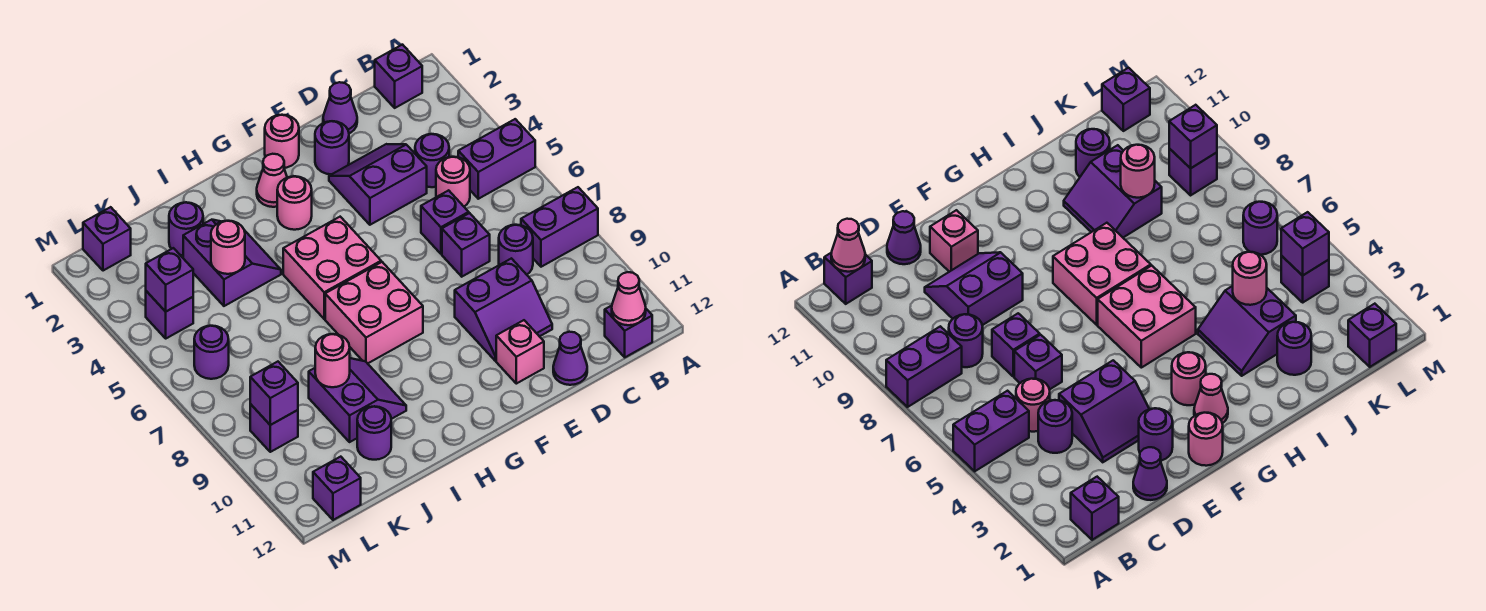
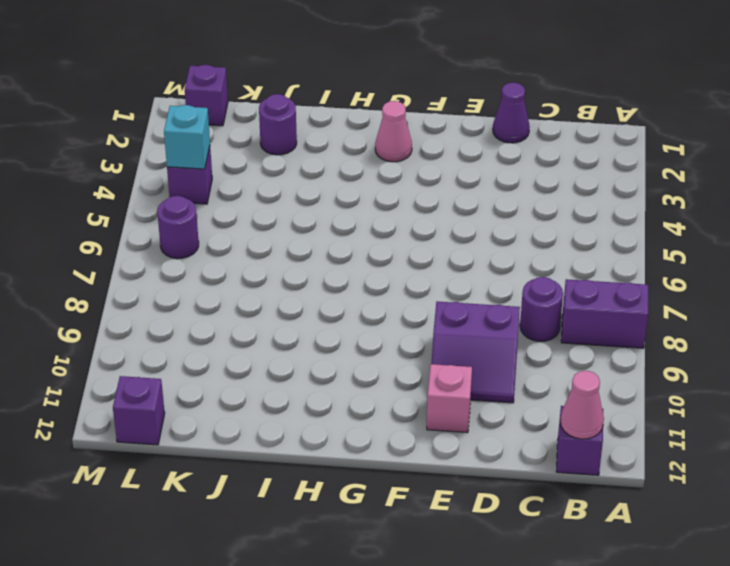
cyan 1x1 brick [164,105,210,169] -> purple 1x1 brick [146,248,193,312]
none -> purple 1x2 brick [458,119,535,199]
none -> purple 1x1 brick [375,45,422,108]
none -> purple 1x1 round brick [415,134,449,187]
none -> pink 1x1 round brick [436,157,470,206]

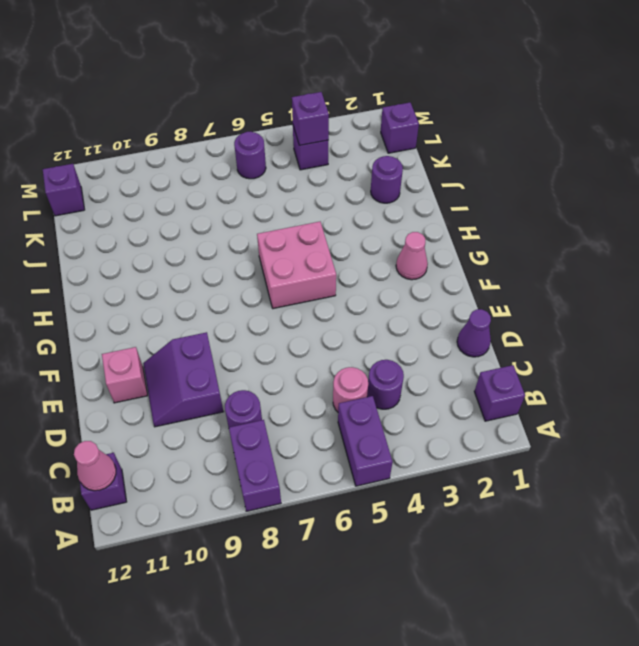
none -> purple 2x2 slope [329,144,427,225]
none -> purple 1x1 brick [421,190,469,254]
none -> purple 1x1 brick [442,213,490,277]
none -> purple 1x1 cone [553,332,587,385]

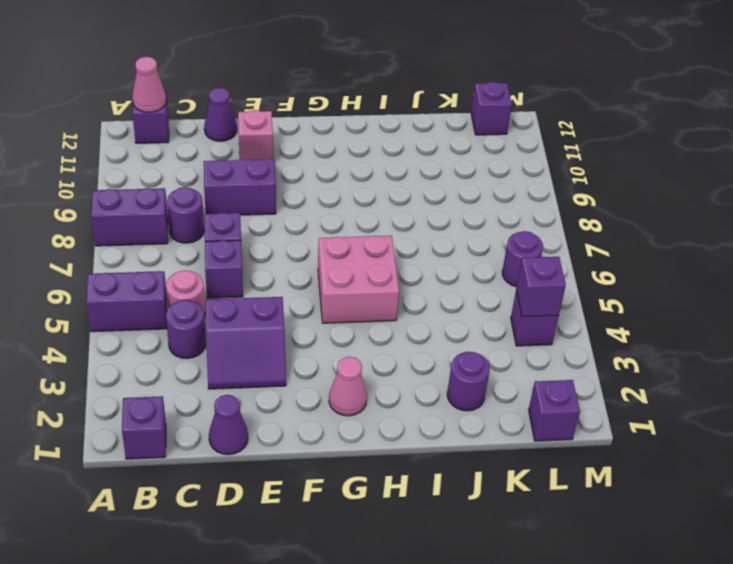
none -> purple 1x1 round brick [315,121,349,174]
none -> pink 1x1 round brick [265,115,299,168]
none -> pink 1x1 round brick [277,176,312,230]
none -> pink 2x2 brick [325,262,423,363]

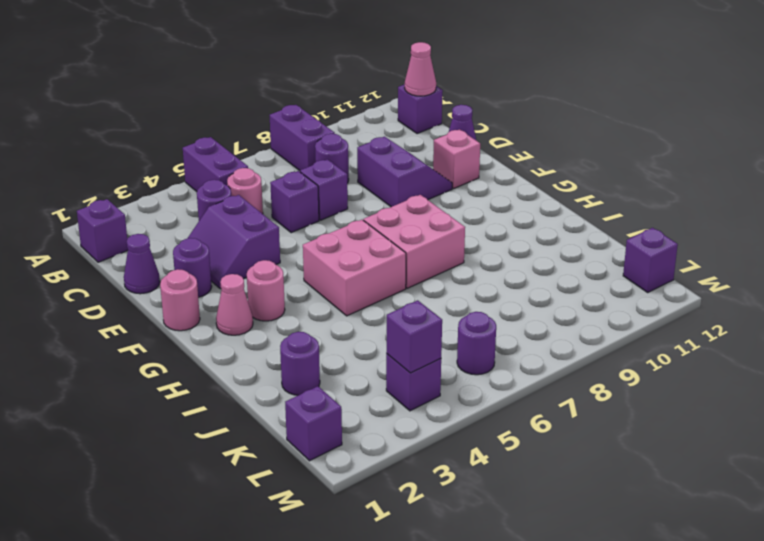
none -> purple 2x2 slope [183,220,281,306]
none -> purple 2x2 slope [309,358,406,442]
none -> purple 1x1 round brick [357,406,391,460]
none -> purple 1x1 brick [250,404,298,452]

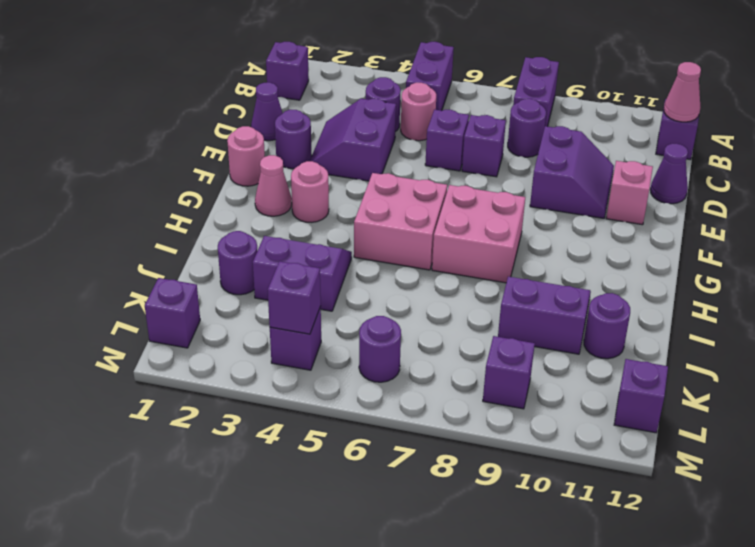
none -> pink 1x1 round brick [211,221,245,274]
none -> pink 1x1 round brick [315,334,350,387]
none -> purple 1x1 brick [250,362,298,425]

